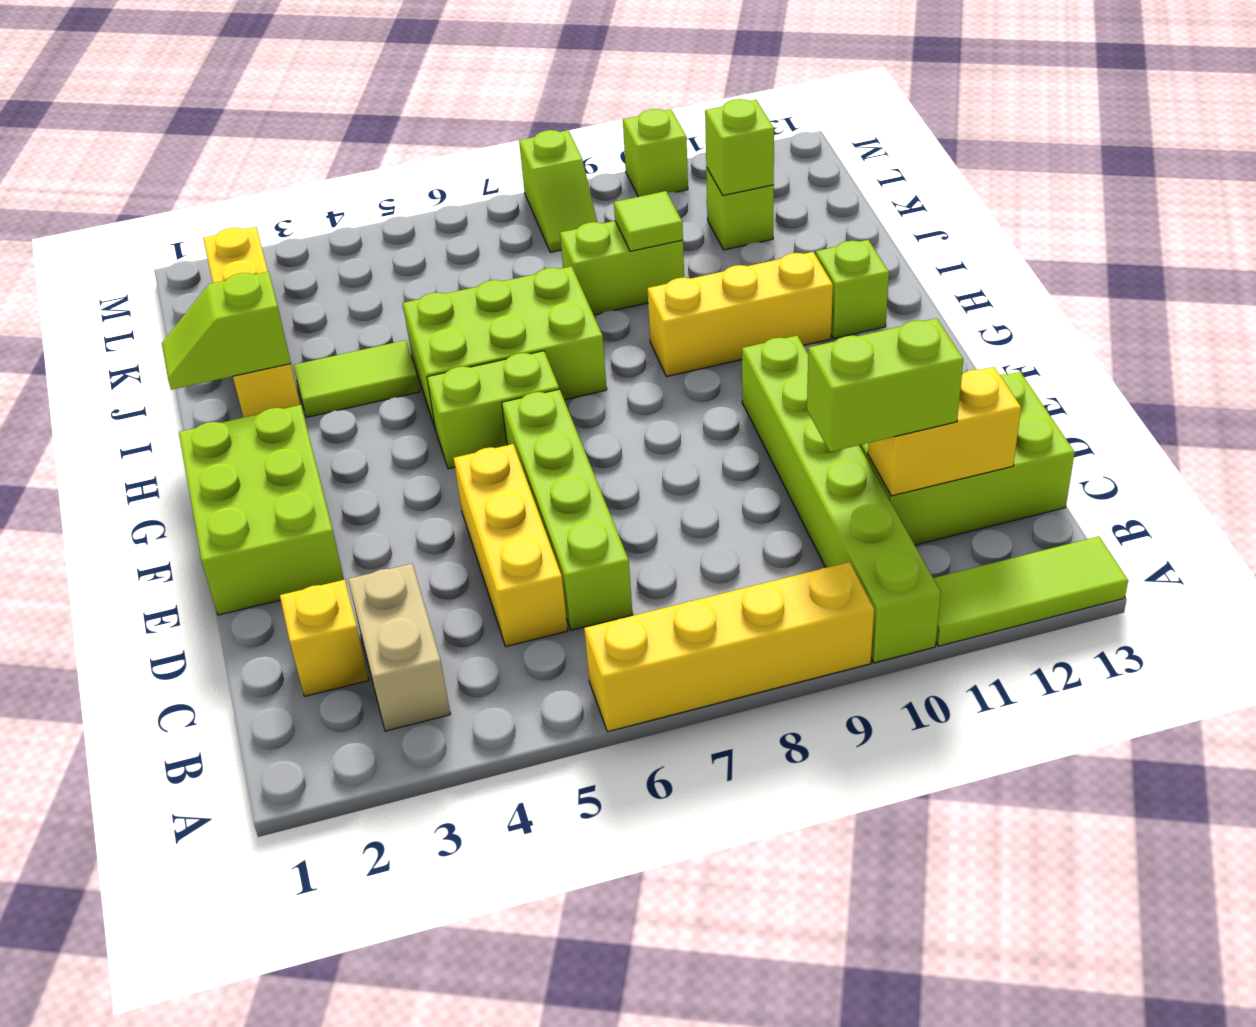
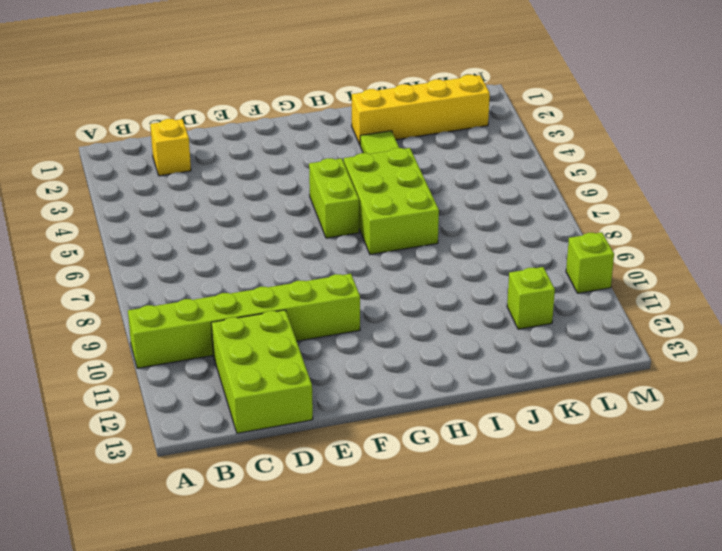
none -> yellow 1x4 brick [584,562,874,732]
none -> lime 1x3 tile [933,536,1128,646]
none -> tan 1x2 brick [348,564,450,731]

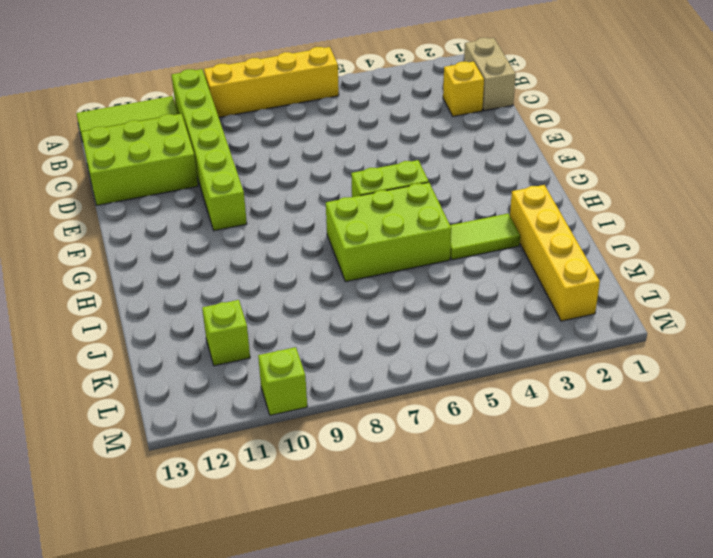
tan 1x2 brick [464,38,516,111] -> tan 1x2 brick moved to [348,564,450,731]
none -> yellow 1x3 brick [454,444,568,646]
none -> lime 1x4 brick [502,389,632,630]
none -> lime 2x3 brick [179,405,344,615]

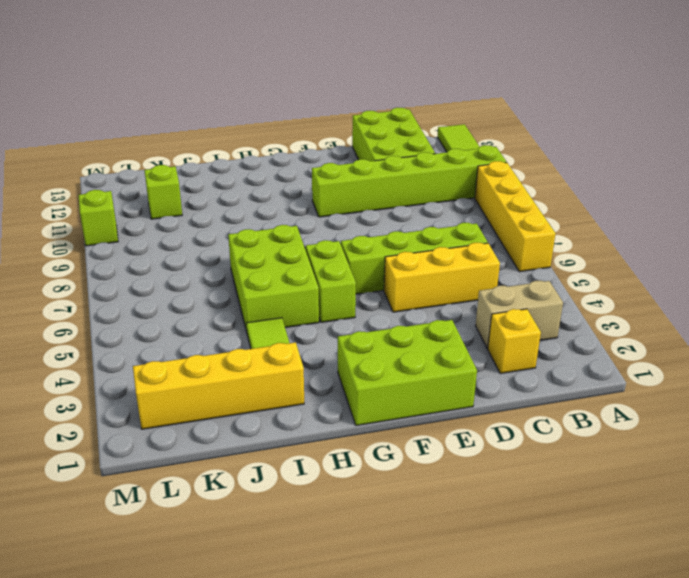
none -> yellow 1x3 brick [647,252,833,377]
none -> lime 1x1 brick [816,240,889,338]
none -> lime 1x2 brick [560,221,684,315]

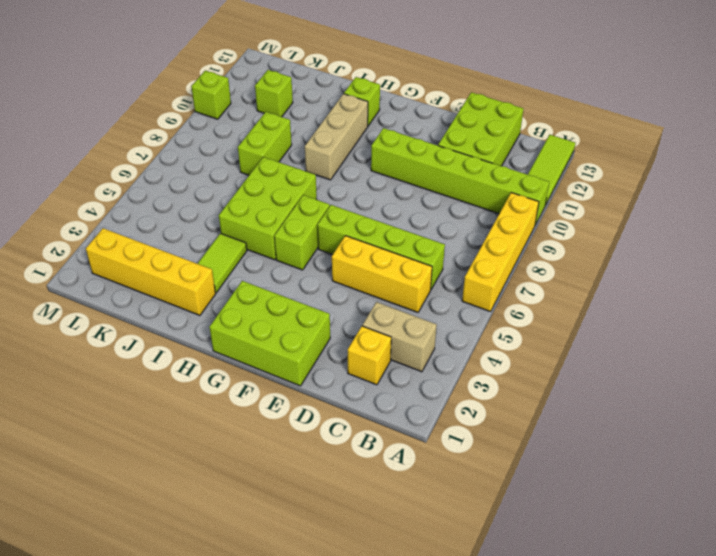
tan 1x3 brick [305,94,368,180] -> yellow 1x3 brick [647,252,833,377]
none -> lime 1x2 slope [519,130,597,252]
none -> yellow 1x2 brick [868,367,1021,496]
none -> lime 1x2 slope [162,272,291,390]

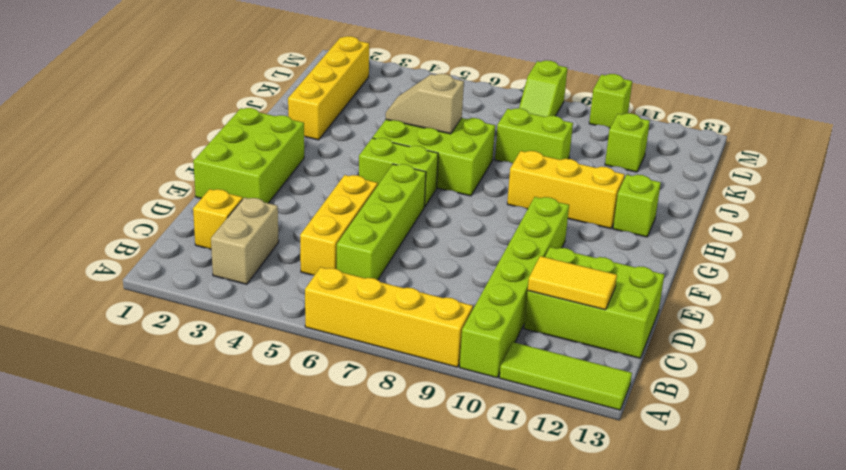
yellow 1x2 tile [528,256,617,310] -> yellow 1x2 brick [868,367,1021,496]
tan 1x2 slope [386,74,464,134] -> none
none -> lime 1x2 tile [293,340,420,417]
none -> lime 1x2 slope [162,272,291,390]
none -> lime 1x1 tile [614,191,683,251]

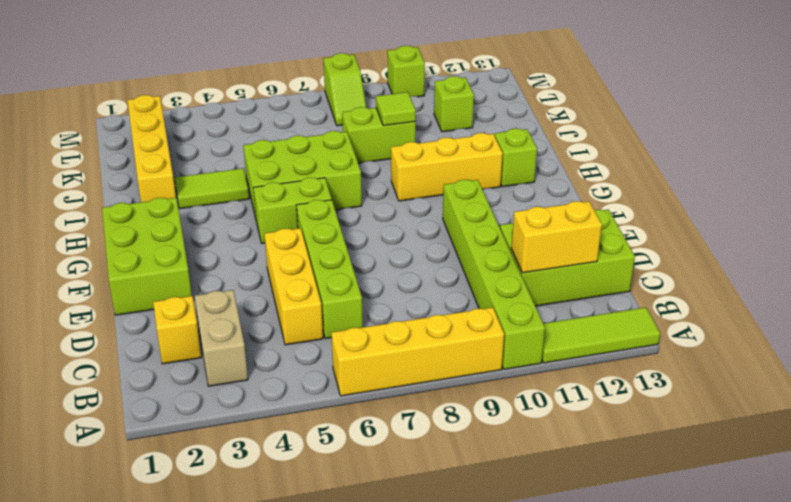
none -> lime 1x2 slope [162,272,291,390]
none -> lime 1x1 brick [705,99,774,195]
none -> lime 1x2 brick [807,318,964,452]

